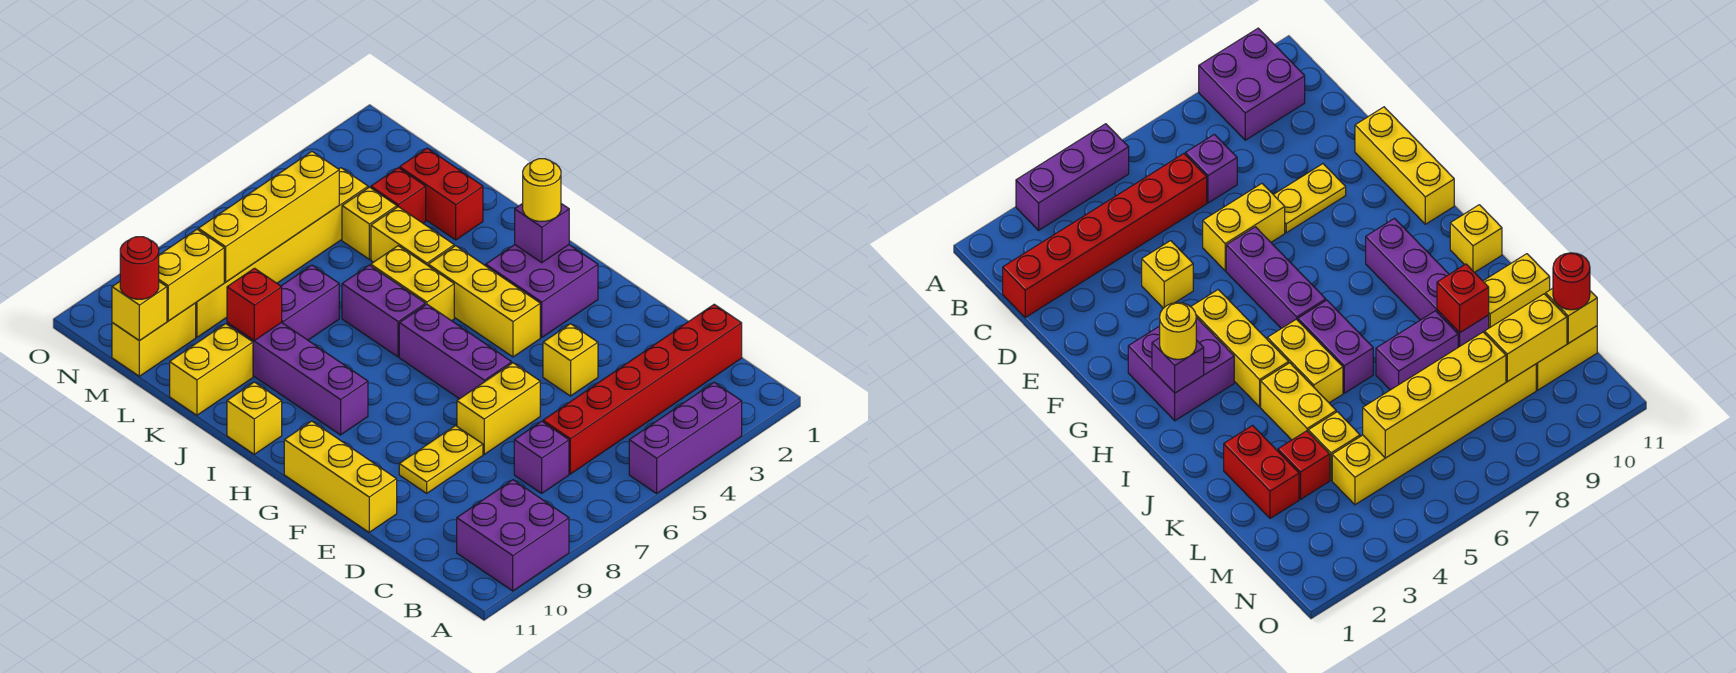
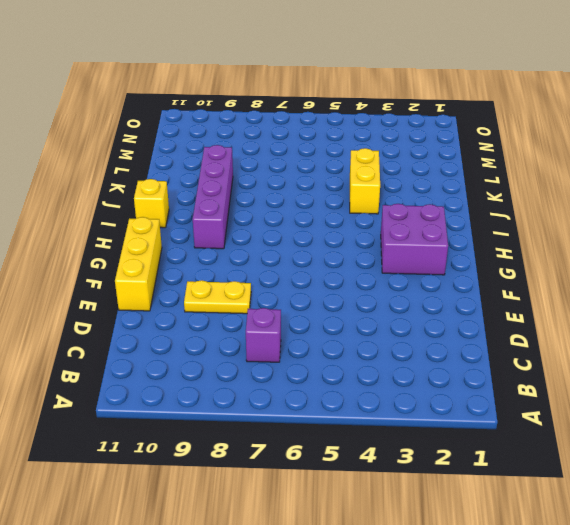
none -> purple 1x3 brick [629,382,742,493]
none -> purple 2x2 brick [457,480,569,591]
none -> red 1x6 brick [543,304,742,474]
none -> yellow 1x1 brick [543,324,598,396]

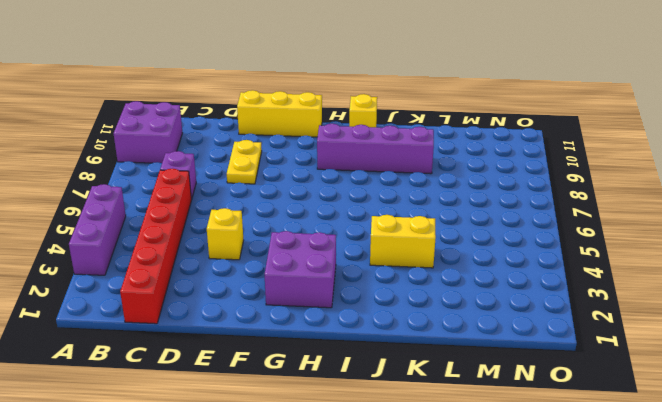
none -> yellow 1x2 brick [457,363,540,454]
none -> purple 1x3 brick [399,304,512,399]
none -> yellow 1x3 brick [428,246,540,357]
none -> yellow 1x2 brick [371,246,454,321]

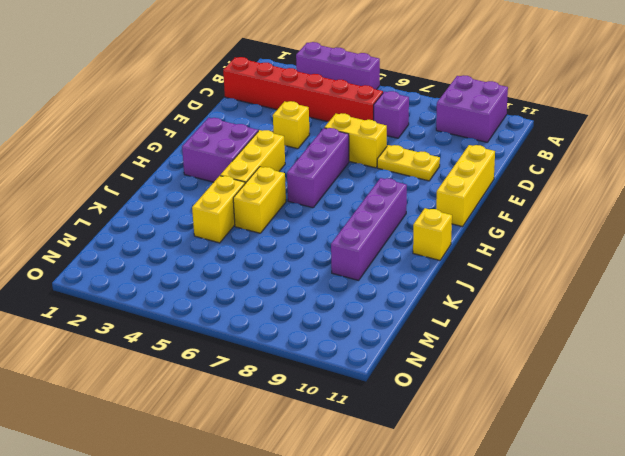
none -> purple 1x2 brick [342,265,425,357]
none -> red 1x2 brick [400,148,483,240]
none -> purple 1x2 brick [281,265,339,340]
none -> yellow 1x2 brick [170,324,253,415]

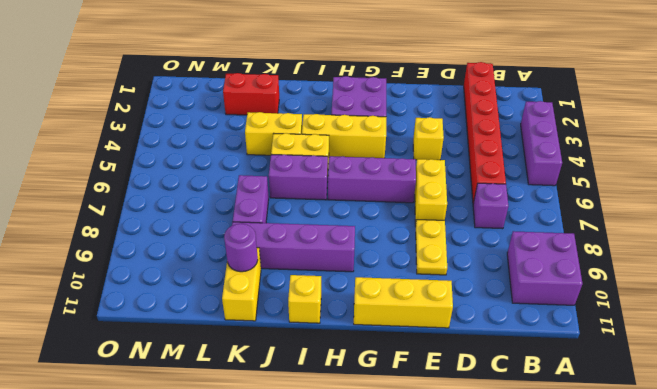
purple 1x1 round brick [224,224,258,272] -> none
none -> red 1x1 brick [371,168,426,223]
none -> yellow 1x1 brick [342,187,397,259]
none -> yellow 1x6 brick [196,168,368,337]
none -> yellow 1x2 brick [112,303,196,376]

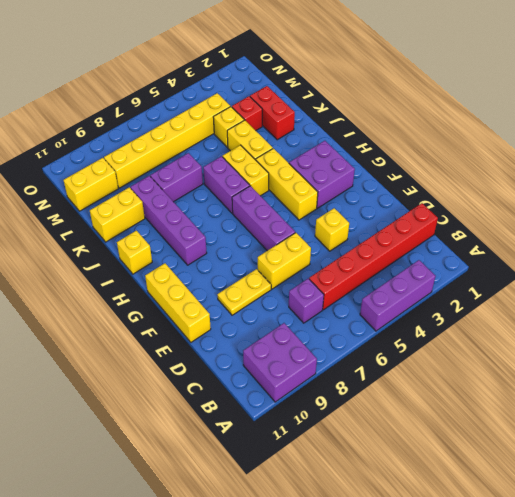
none -> purple 1x1 brick [515,203,569,263]
none -> red 1x1 brick [227,268,282,340]
none -> yellow 1x4 brick [198,152,339,282]
none -> yellow 1x2 brick [159,229,224,321]

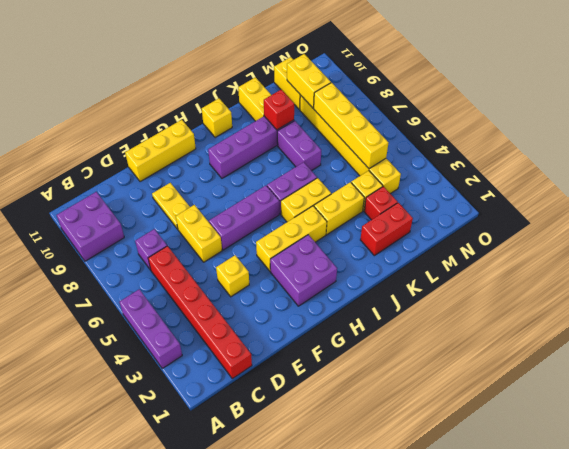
none -> purple 1x1 brick [515,203,569,263]
none -> yellow 1x1 brick [112,282,167,341]
none -> yellow 1x1 round brick [523,159,561,221]
none -> red 1x1 round brick [120,237,159,299]

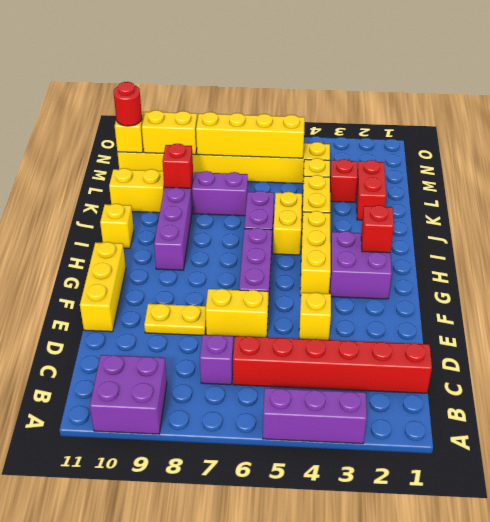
red 1x1 brick [361,205,394,253] -> purple 1x1 brick [515,203,569,263]
none -> yellow 1x1 round brick [523,159,561,221]

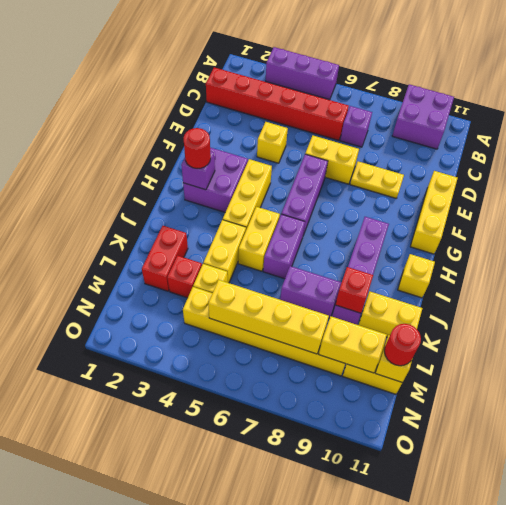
red 1x1 round brick [183,128,211,169] -> yellow 1x1 round brick [523,159,561,221]

